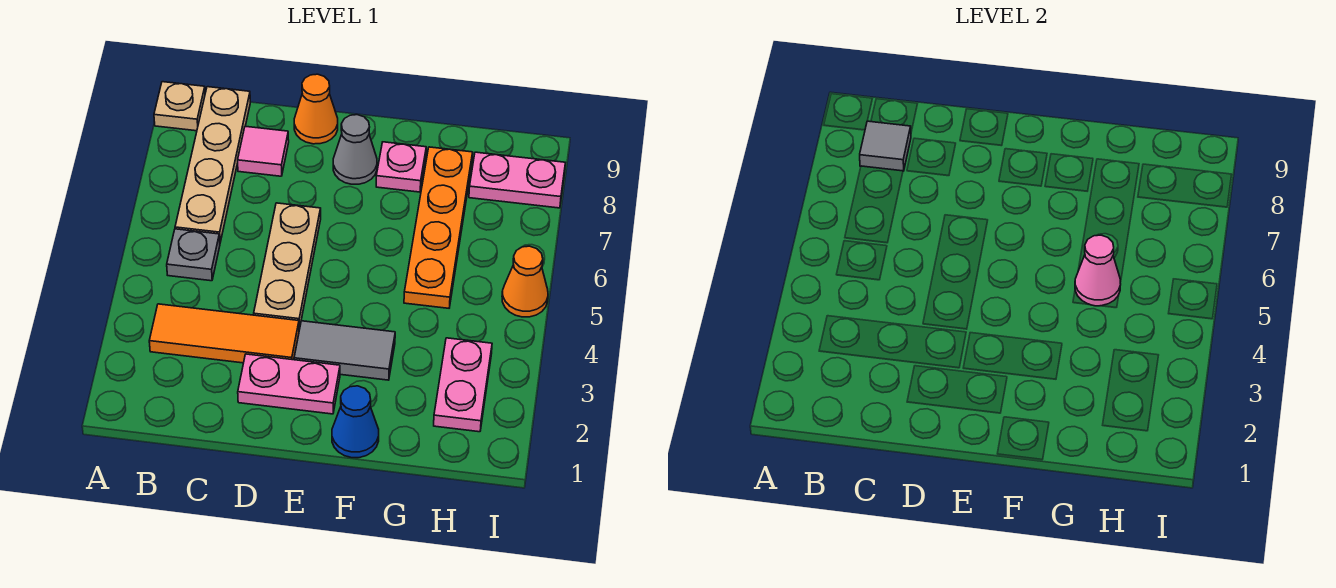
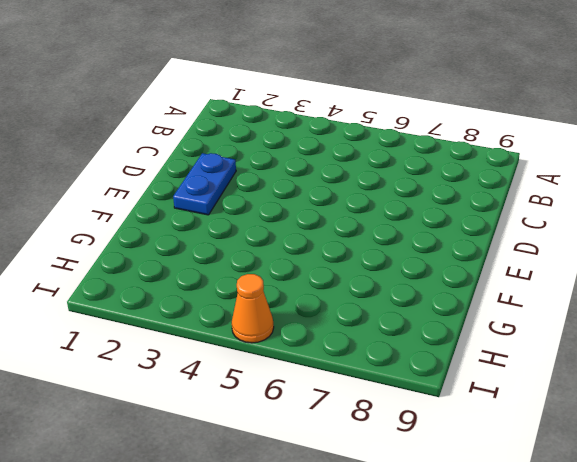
blue 1x2 plate [173,153,236,215] -> pink 1x2 plate [238,354,340,414]
none -> tan 1x1 plate [154,82,205,131]
none -> orange 1x3 tile [149,304,299,363]
none -> grey 1x1 plate [167,229,220,281]

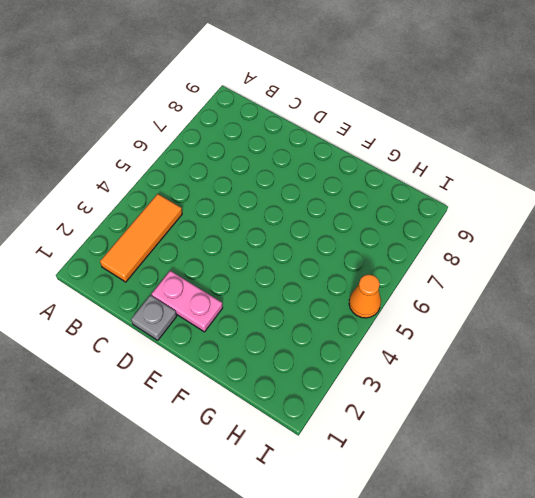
orange 1x3 tile [100,194,182,282] -> orange 1x3 tile turned to [149,304,299,363]
grey 1x1 plate [131,295,177,340] -> grey 1x1 plate moved to [167,229,220,281]
none -> tan 1x1 plate [154,82,205,131]
none -> tan 1x4 plate [175,87,250,242]
none -> pink 1x1 tile [238,126,289,176]

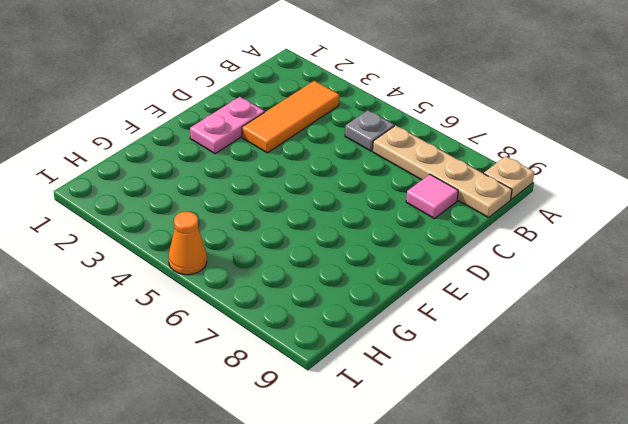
none -> tan 1x3 plate [254,203,321,330]
none -> orange 1x1 cone [294,74,338,144]
none -> grey 1x2 tile [294,321,395,380]

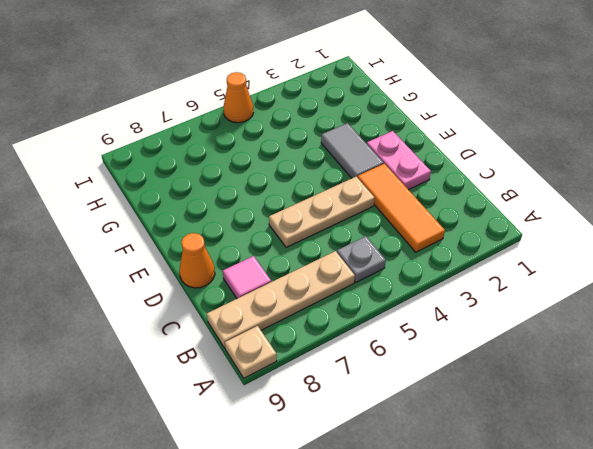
none -> grey 1x1 cone [333,115,377,184]
none -> blue 1x1 cone [332,386,379,458]
none -> pink 1x1 plate [376,142,426,192]

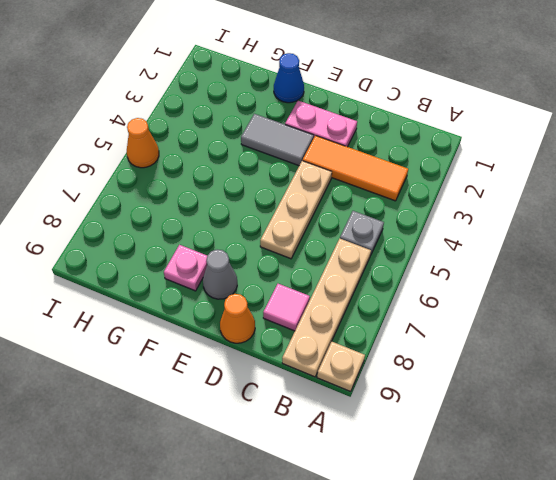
none -> orange 1x4 plate [404,147,473,308]
none -> pink 1x2 plate [434,338,492,432]
none -> pink 1x2 plate [469,152,565,208]

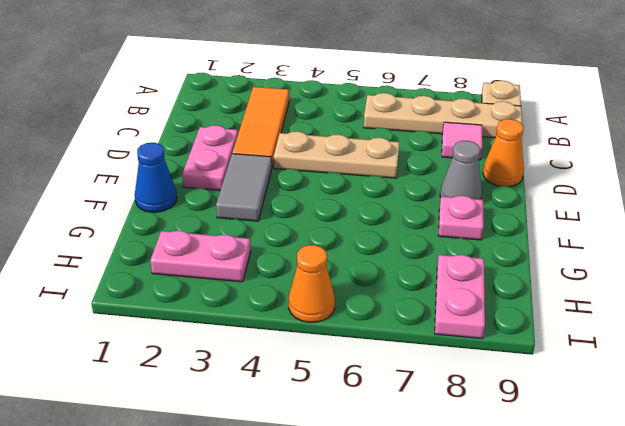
none -> grey 1x1 plate [167,229,220,281]
none -> orange 1x4 plate [404,147,473,308]
none -> grey 1x1 tile [860,121,911,171]

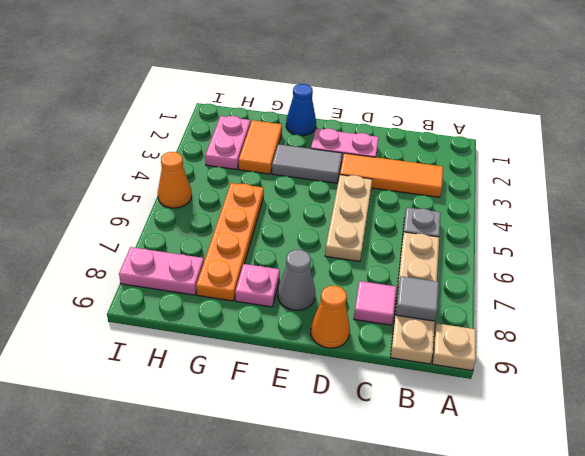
orange 1x2 tile [239,120,282,174] -> none
none -> pink 1x1 cone [1075,235,1121,306]

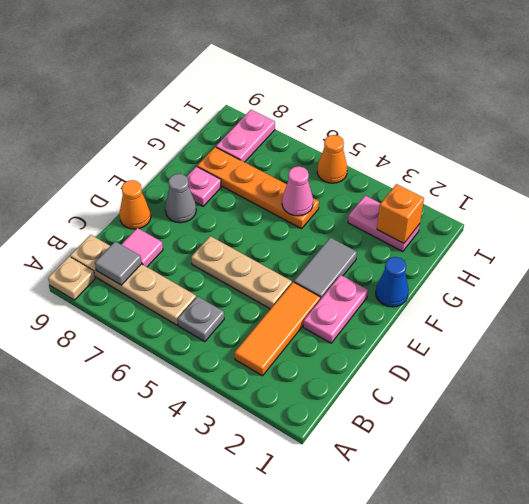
orange 1x1 brick [377,184,424,243] -> none

